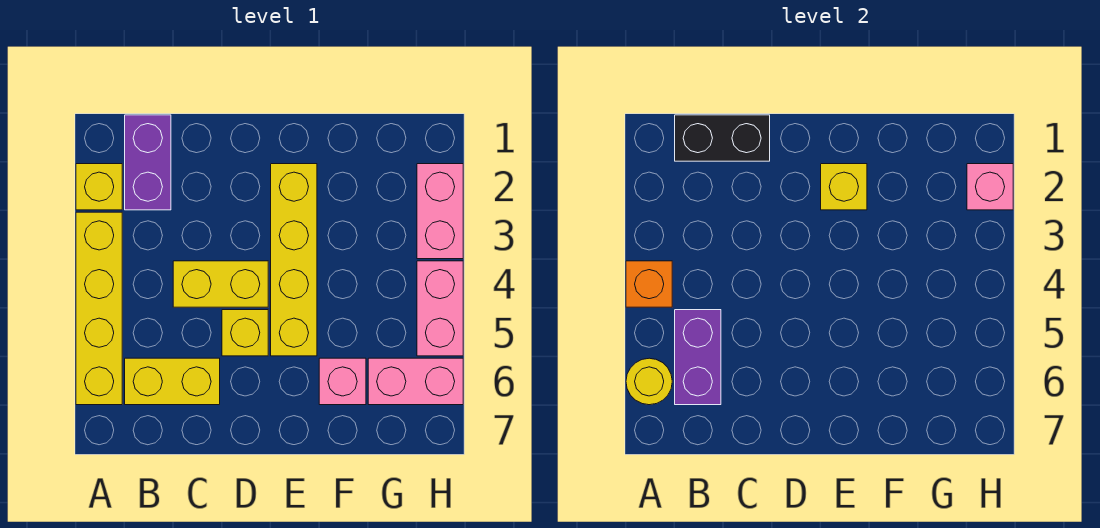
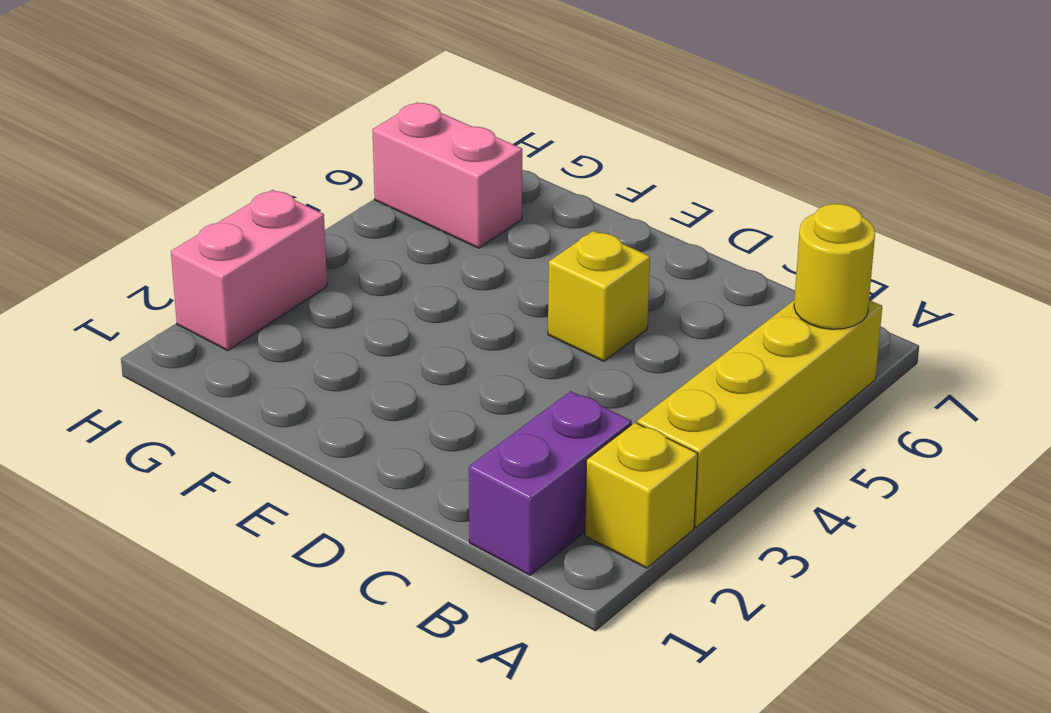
none -> yellow 1x2 brick [125,358,220,405]
none -> yellow 1x2 brick [173,261,268,307]
none -> yellow 1x4 brick [271,164,317,356]

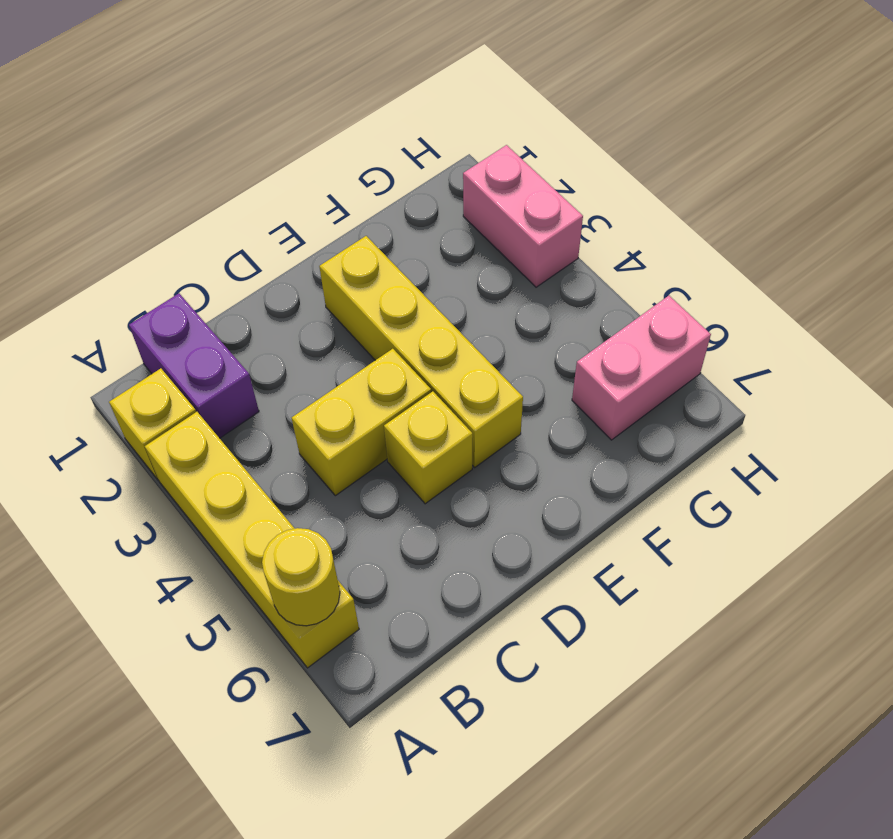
none -> yellow 1x2 brick [125,358,220,405]
none -> pink 1x1 brick [319,358,366,405]
none -> pink 1x2 brick [417,261,463,356]

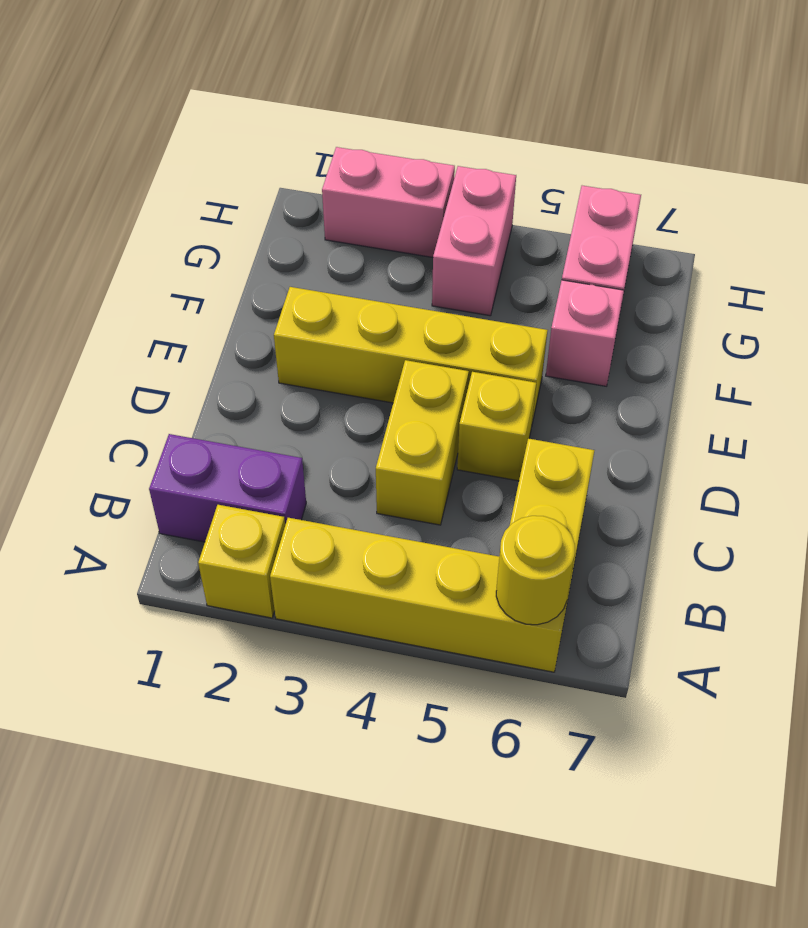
pink 1x2 brick [432,166,516,316] -> pink 1x2 brick turned to [417,261,463,356]
none -> orange 1x1 brick [626,261,672,307]
none -> black 1x2 brick [675,115,770,161]
none -> purple 1x2 brick [675,310,721,405]

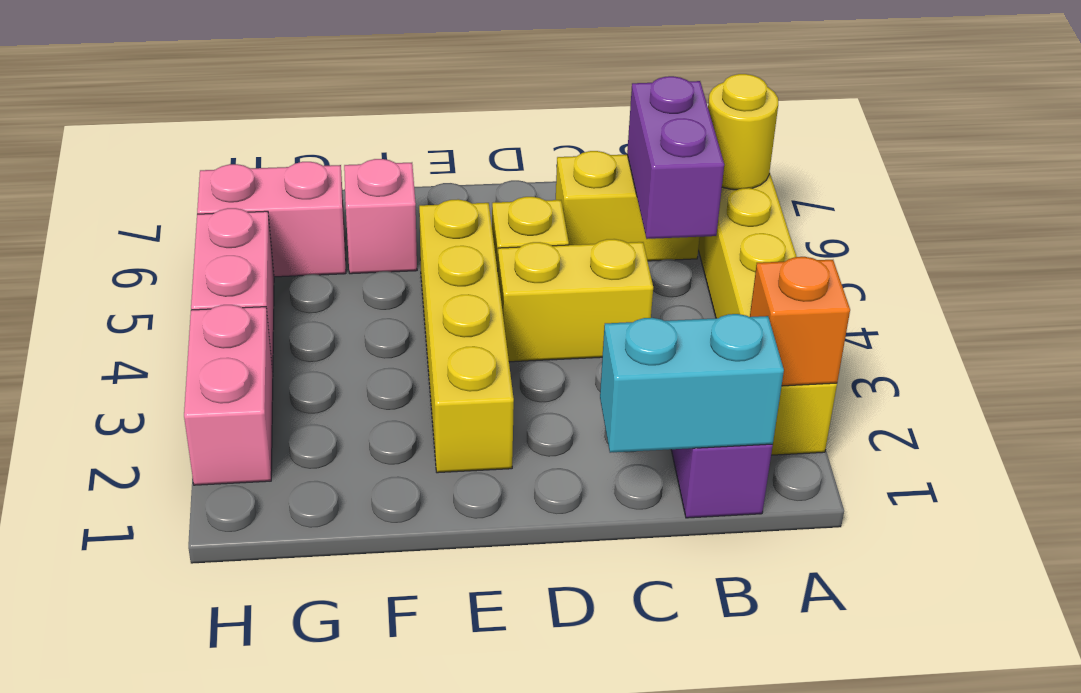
orange 1x1 brick [750,257,850,386] -> orange 1x1 brick moved to [626,261,672,307]
cyan 1x2 brick [600,314,784,453] -> black 1x2 brick [675,115,770,161]
none -> yellow 1x1 brick [821,164,867,210]
none -> pink 1x1 brick [967,164,1013,210]

